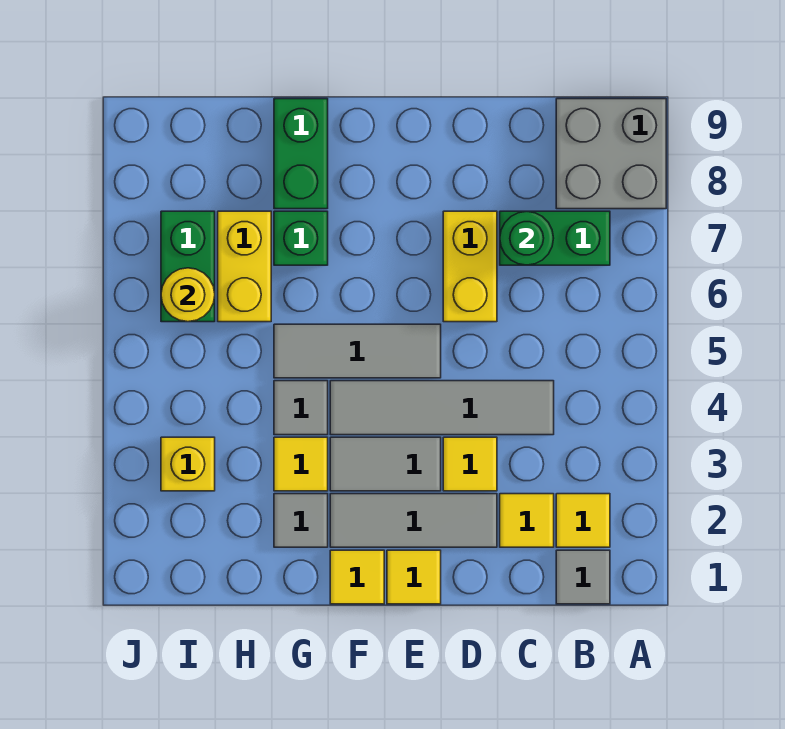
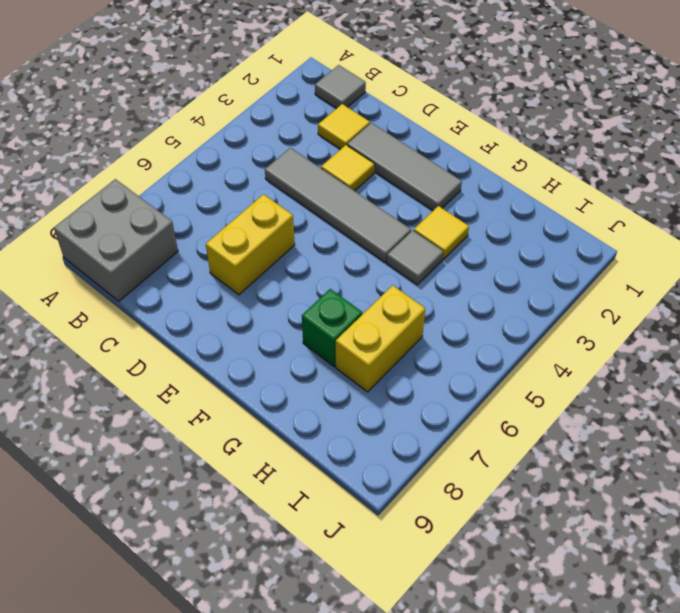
none -> yellow 1x1 tile [556,494,610,547]
none -> green 1x2 brick [500,211,610,265]
none -> yellow 1x1 tile [387,550,441,604]

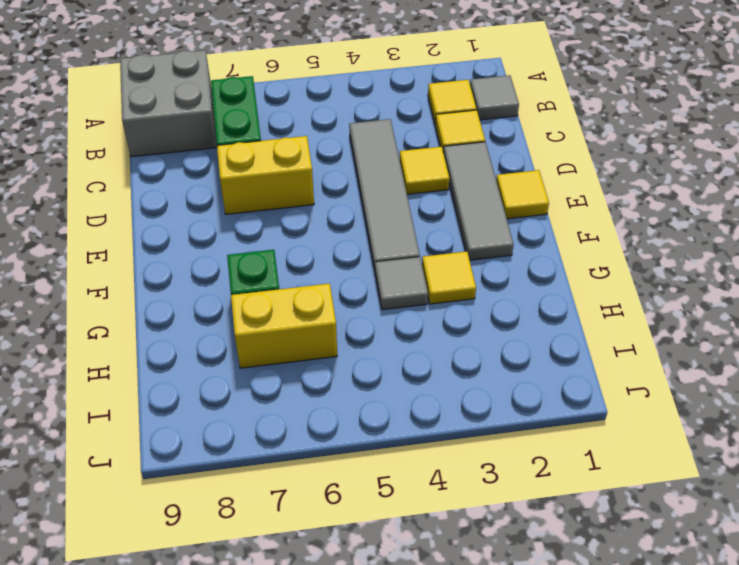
none -> grey 1x2 tile [330,437,441,491]
none -> grey 1x3 tile [274,324,441,378]
none -> yellow 1x1 tile [330,550,384,604]

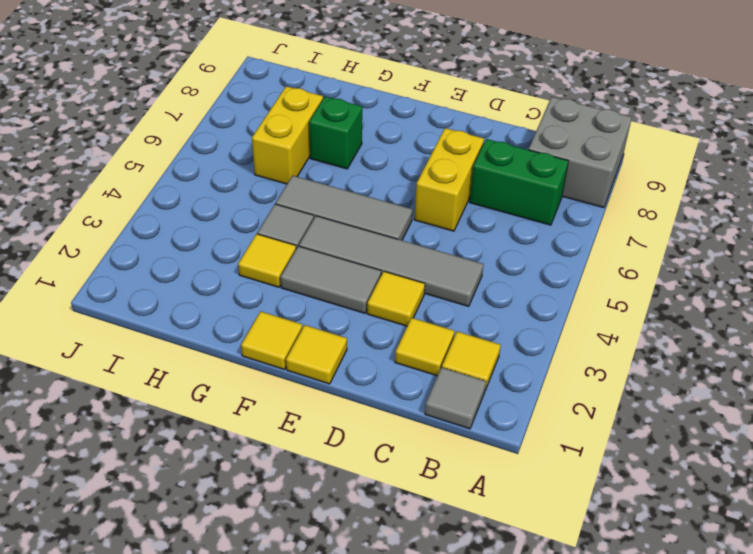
none -> grey 1x3 tile [330,494,497,547]
none -> grey 1x1 tile [274,494,328,547]
none -> green 1x2 brick [274,99,328,209]

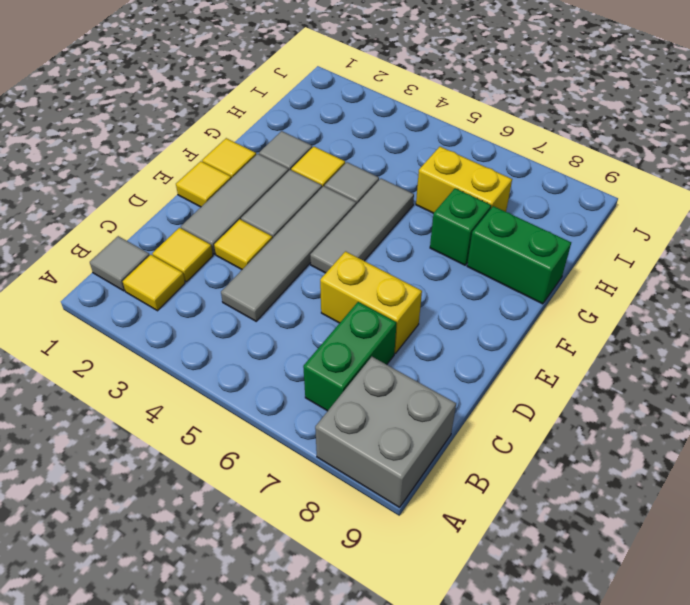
none -> yellow 1x1 brick [161,437,215,491]
none -> green 1x2 brick [161,211,215,322]
none -> green 1x1 round brick [500,211,554,265]

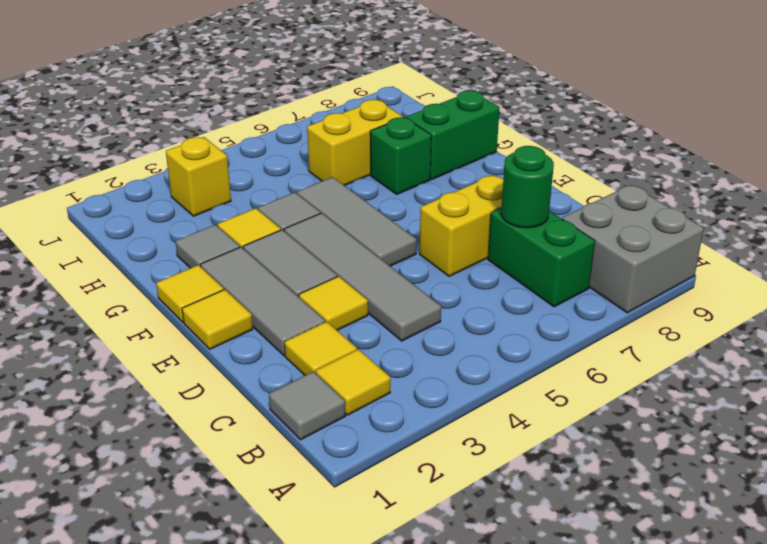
none -> green 1x2 brick [161,211,215,322]
none -> yellow 1x1 round brick [161,268,215,322]

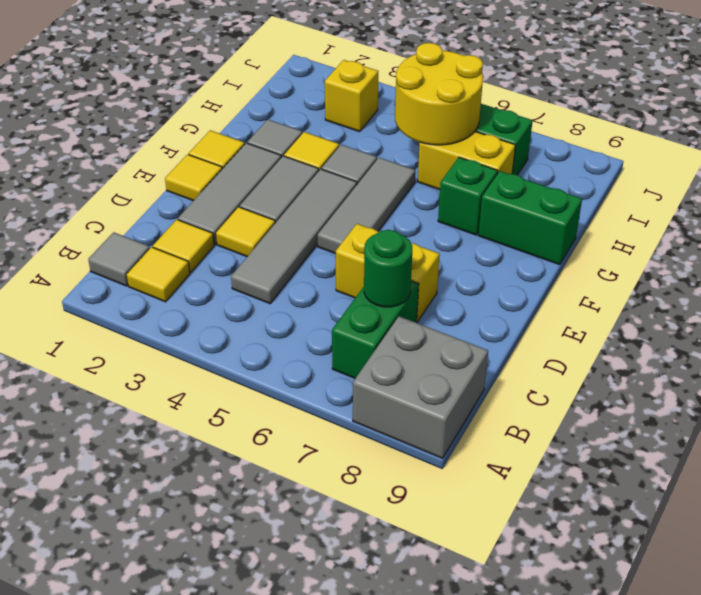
yellow 2x2 round brick [395,43,483,145] -> yellow 1x1 round brick [161,268,215,322]

